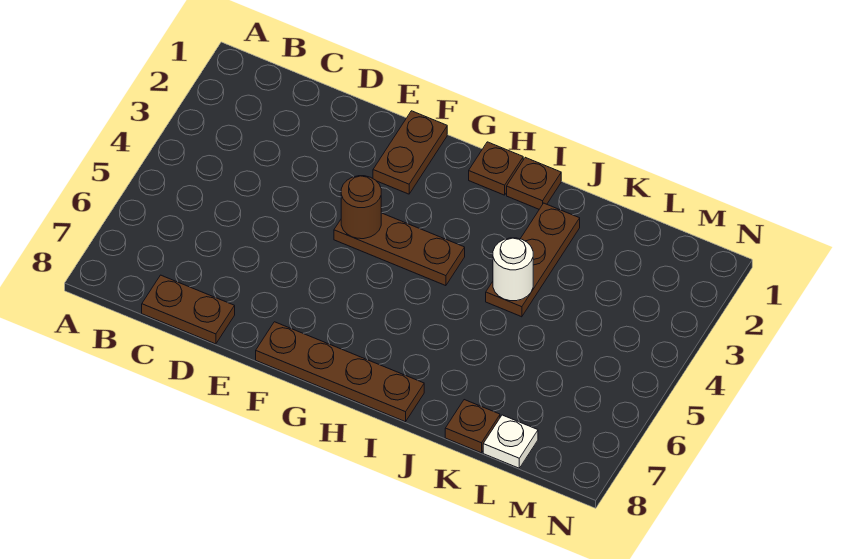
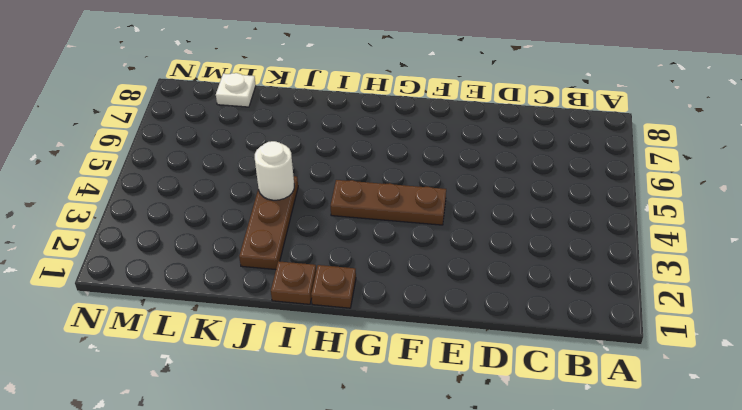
none -> brown 1x2 plate [142,275,235,344]
none -> brown 1x2 plate [373,111,447,194]

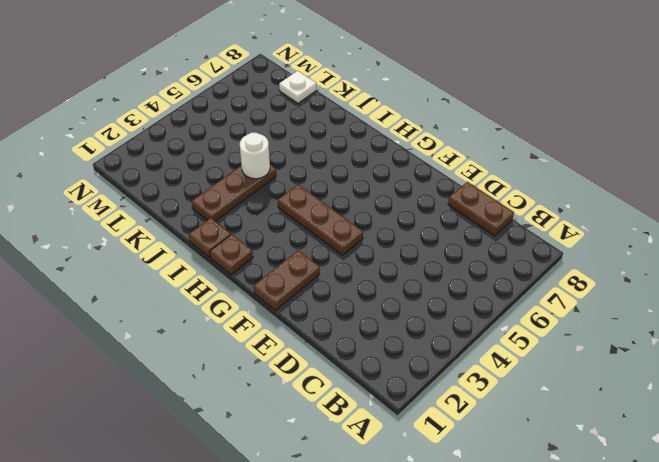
none -> brown 1x4 plate [256,322,424,422]
none -> brown 1x1 plate [445,400,500,453]

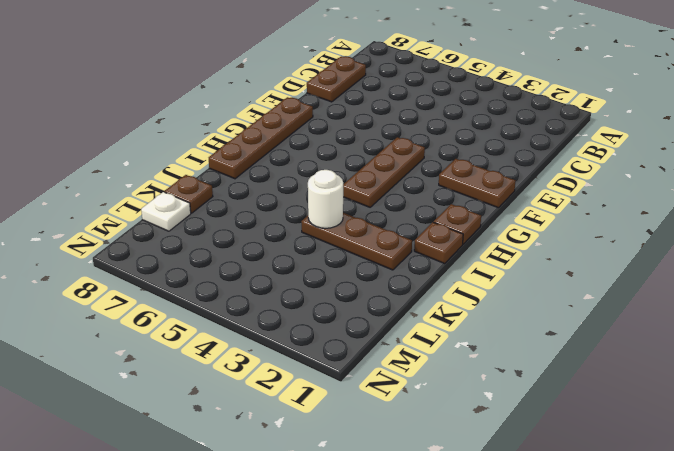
none -> brown 1x1 round brick [341,176,381,239]

